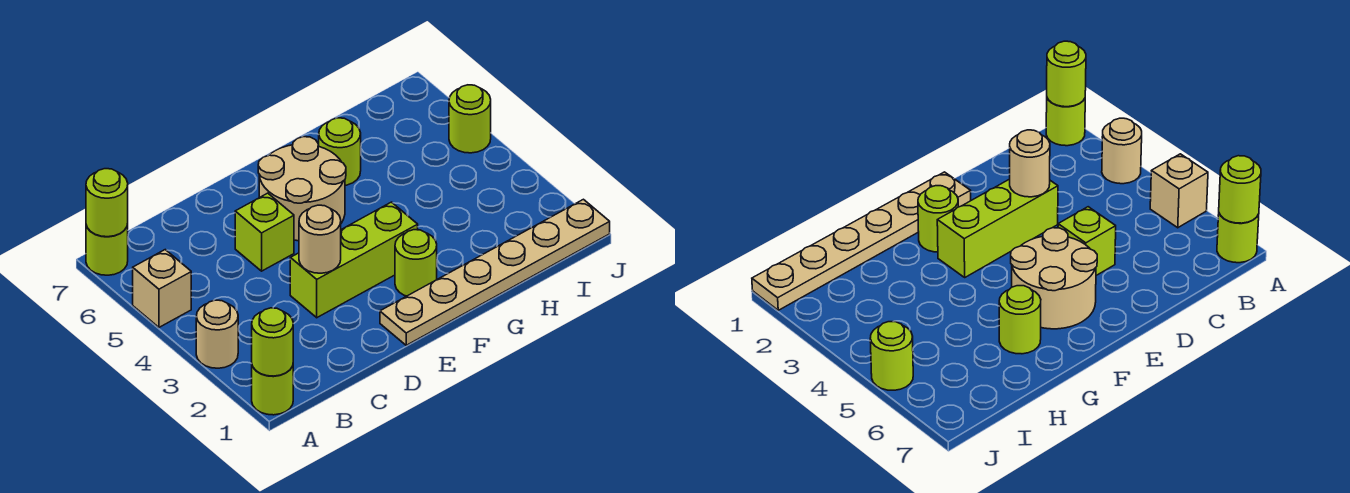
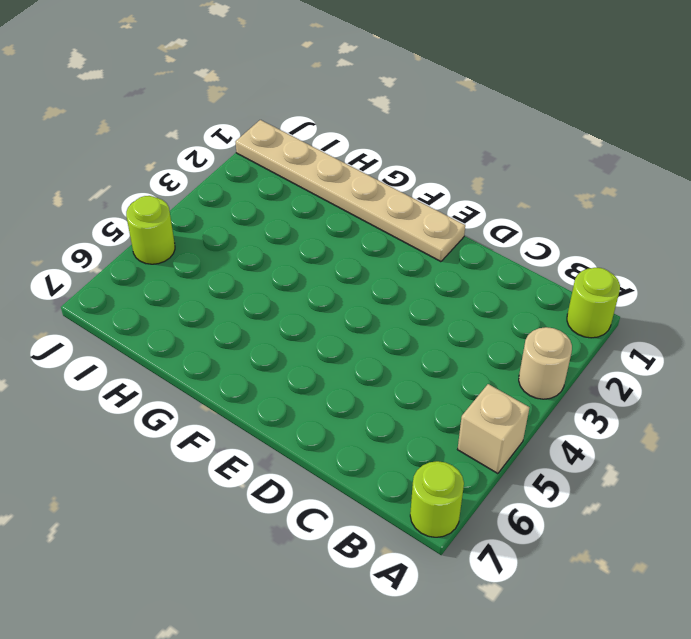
none -> lime 1x3 brick [290,202,418,318]
none -> lime 1x1 brick [235,193,294,271]
none -> tan 2x2 round brick [258,137,346,241]

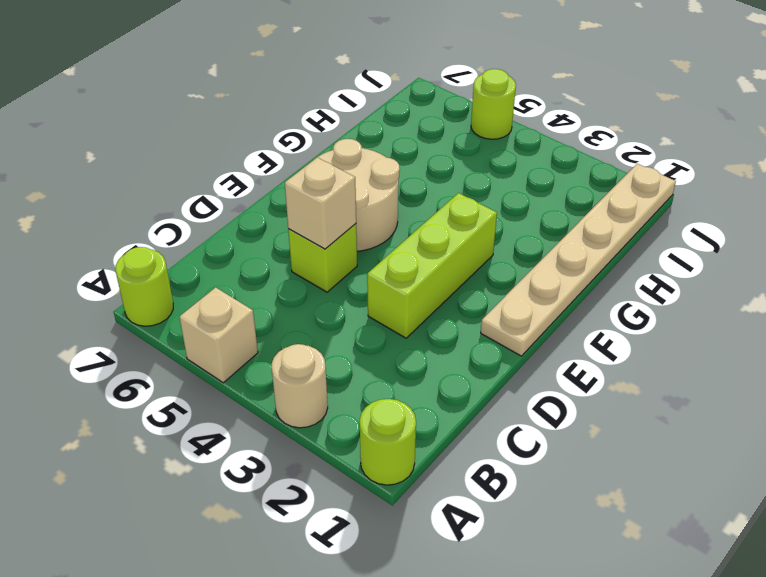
tan 1x1 brick [285,157,356,249] -> none
none -> lime 1x1 round brick [395,230,437,296]
none -> lime 1x1 round brick [319,118,361,185]
none -> lime 1x1 round brick [252,308,293,376]

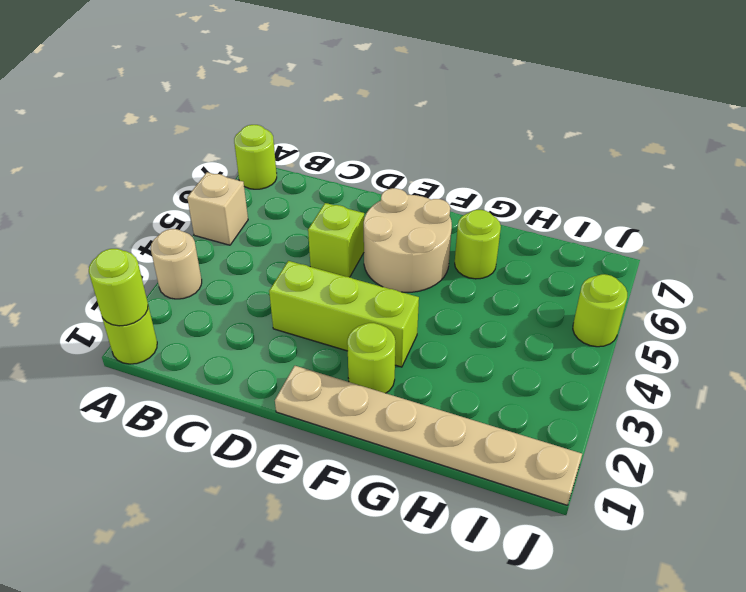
none -> lime 1x1 round brick [86,169,128,237]
none -> tan 1x1 round brick [299,205,341,273]

